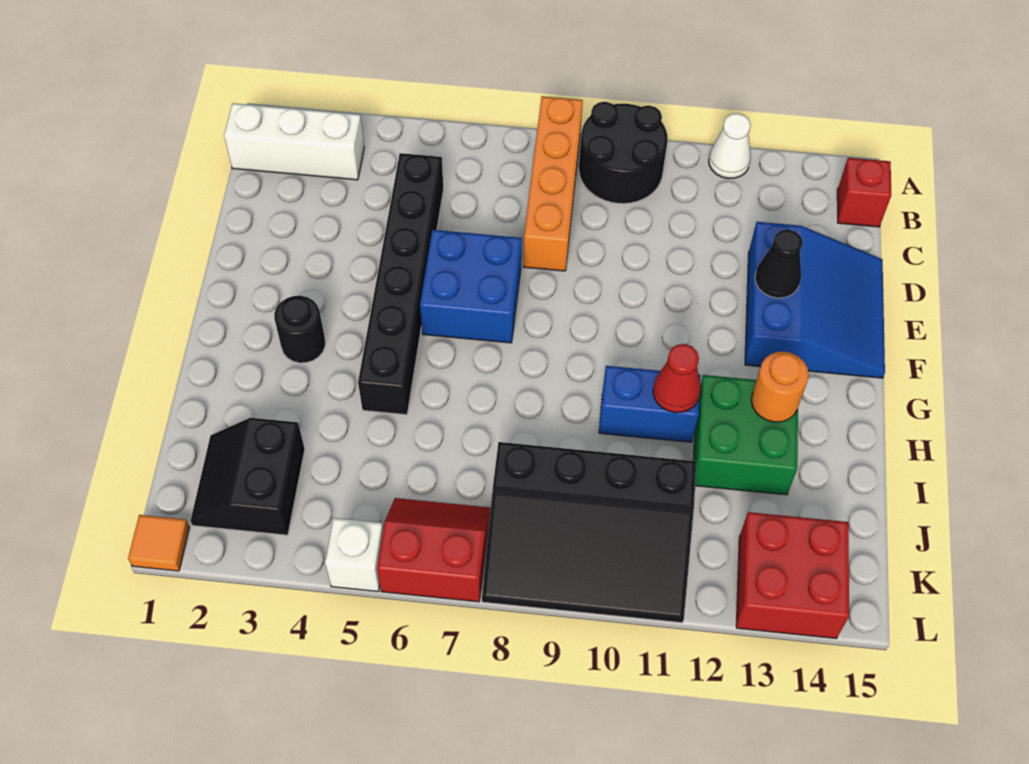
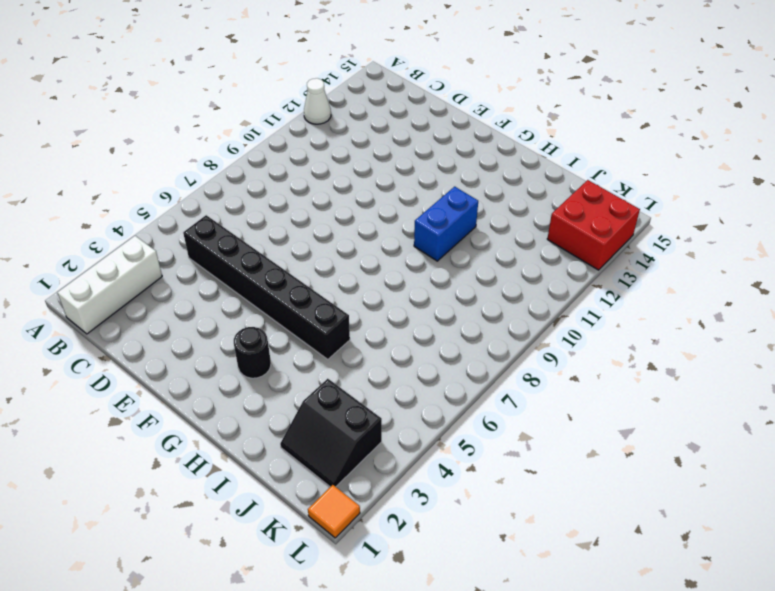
none -> orange 1x4 brick [523,96,583,271]
none -> black 2x2 round brick [579,102,668,204]
none -> red 1x1 brick [837,158,891,227]

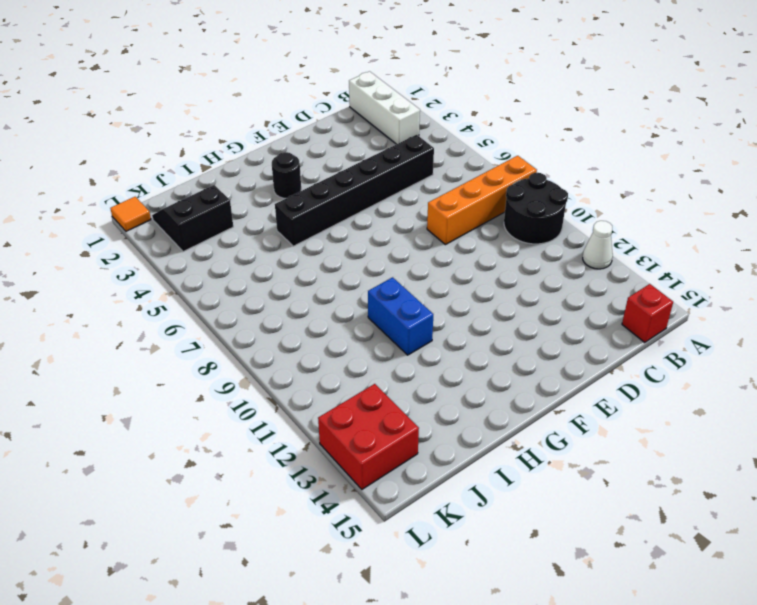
none -> blue 3x3 slope [745,222,885,378]
none -> blue 2x2 brick [420,230,522,343]
none -> green 2x2 brick [693,375,798,495]

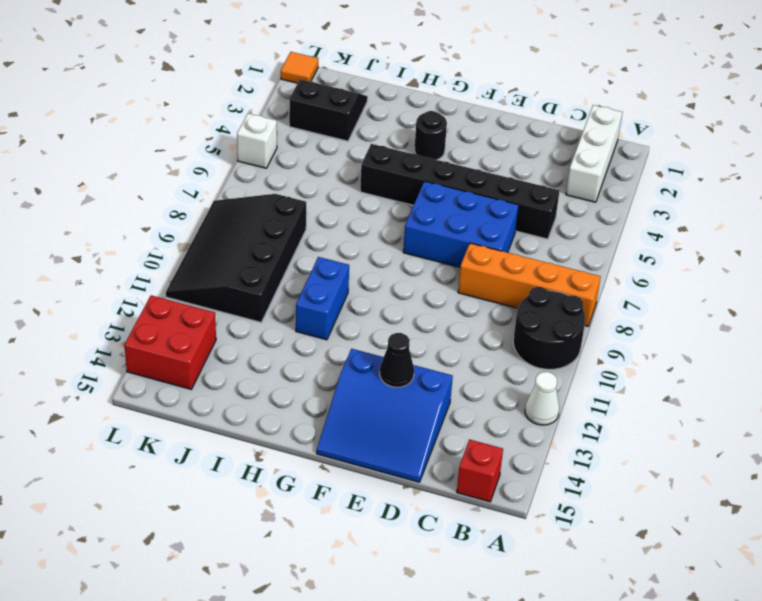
blue 2x3 brick [403,181,519,267] -> blue 2x2 brick [420,230,522,343]
none -> green 2x2 brick [693,375,798,495]
none -> red 2x2 slope [377,498,491,602]
none -> red 1x1 cone [653,344,701,413]

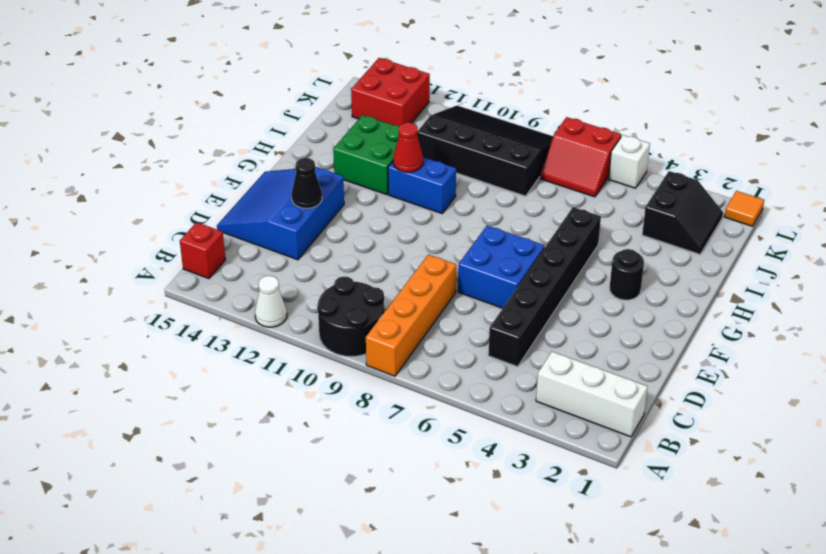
none -> orange 1x1 round brick [751,352,809,422]

